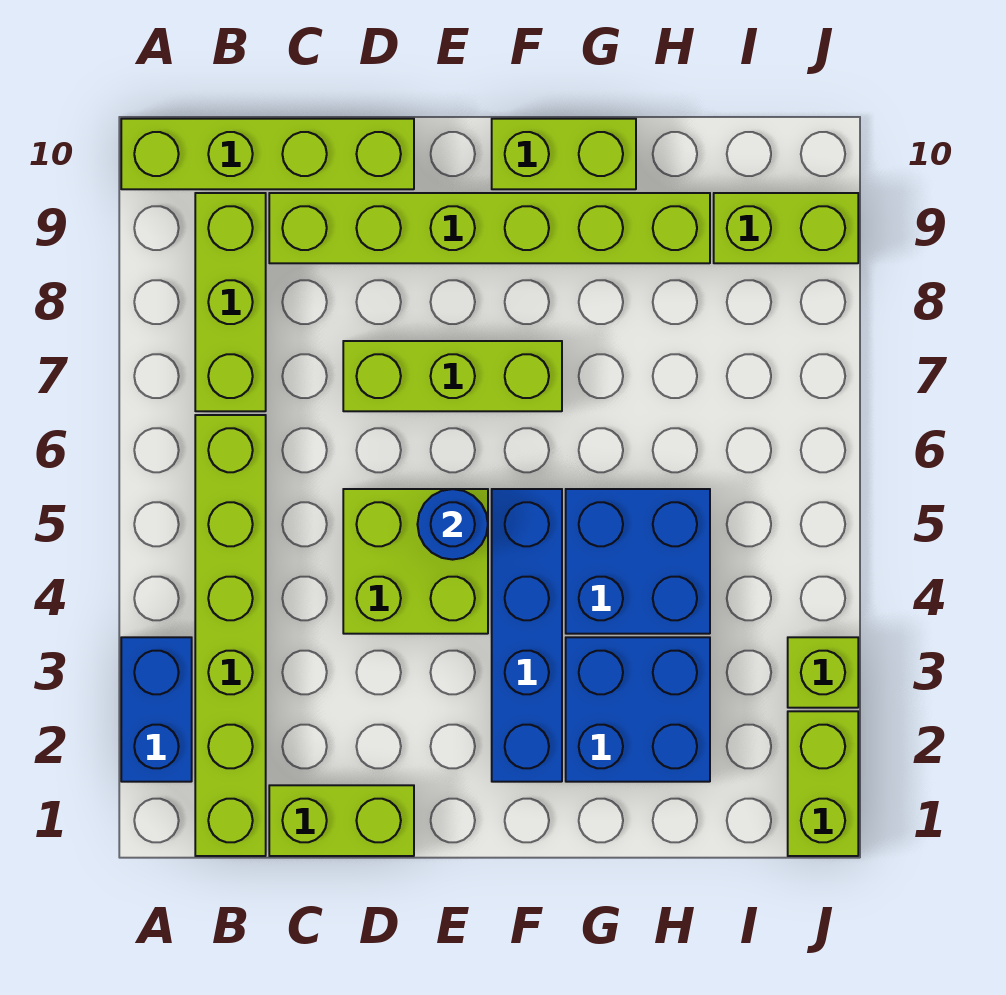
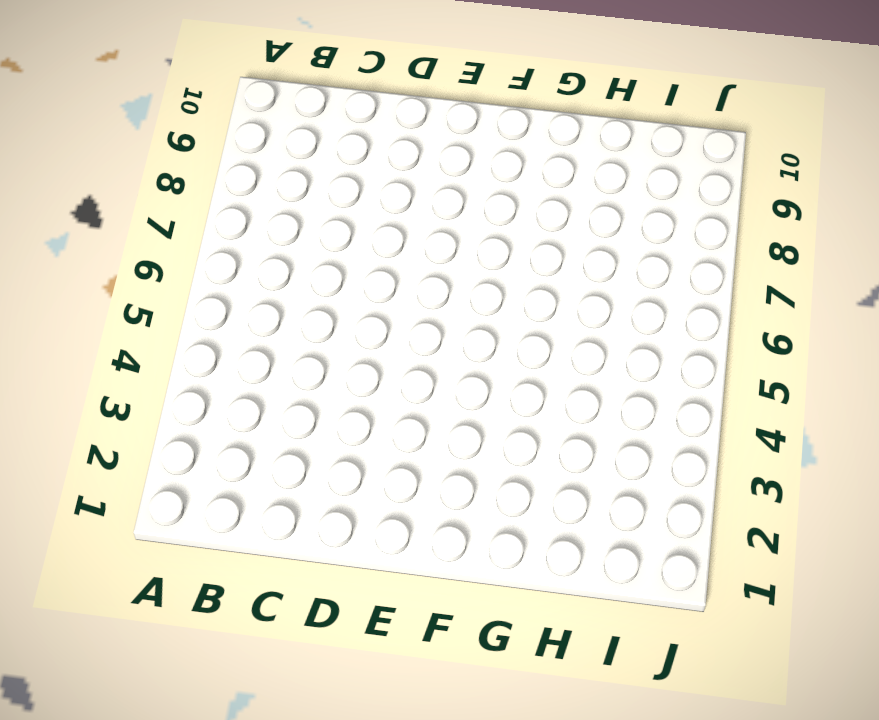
none -> blue 1x2 brick [121,637,192,782]
none -> lime 1x4 brick [121,119,414,189]
none -> lime 1x6 brick [195,415,266,856]

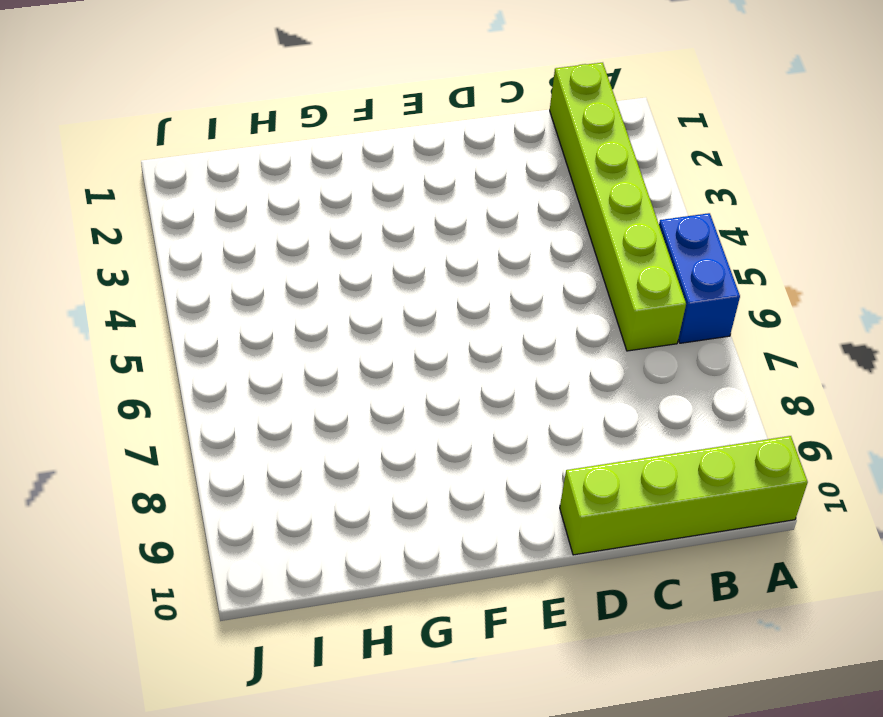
blue 1x2 brick [659,213,740,343] -> blue 1x2 brick moved to [121,637,192,782]
none -> lime 1x3 brick [195,193,266,411]
none -> lime 1x2 brick [269,785,414,856]
none -> lime 1x6 brick [269,193,710,263]

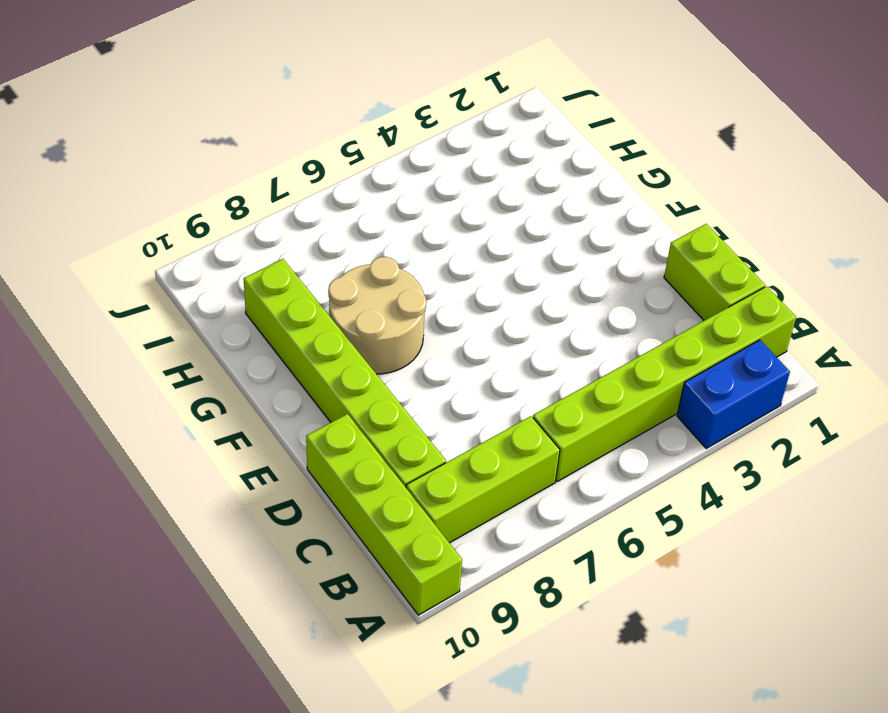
tan 2x2 round brick [328,257,426,374] -> lime 1x3 brick [343,341,562,411]
none -> lime 2x2 brick [343,489,488,634]
none -> blue 1x4 brick [492,489,562,782]
none -> lime 1x2 brick [492,119,636,189]

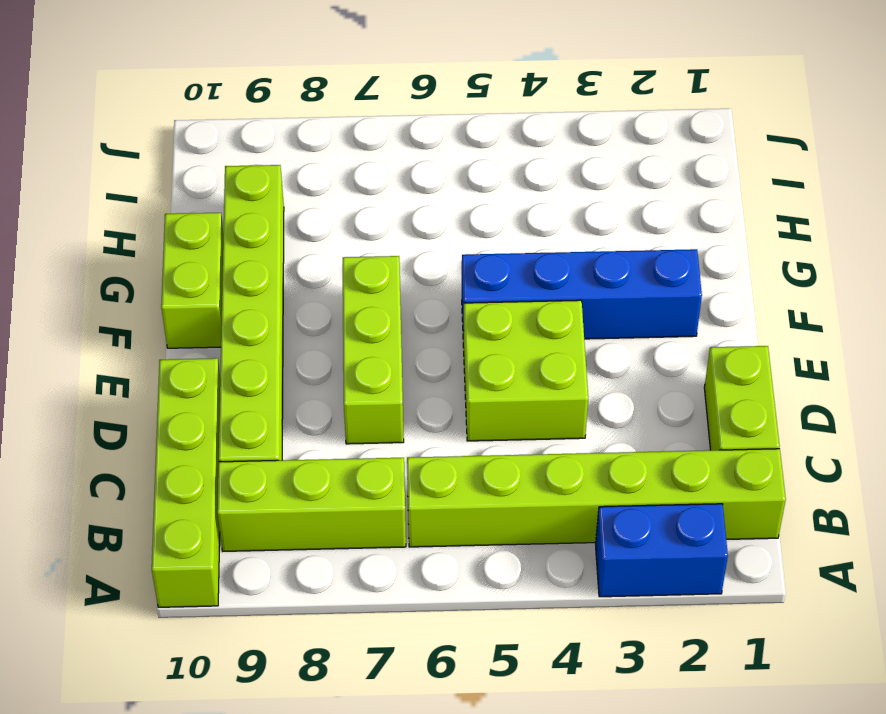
none -> blue 2x2 brick [566,637,710,782]
none -> blue 2x2 brick [566,489,710,634]
none -> lime 1x2 brick [714,193,858,263]

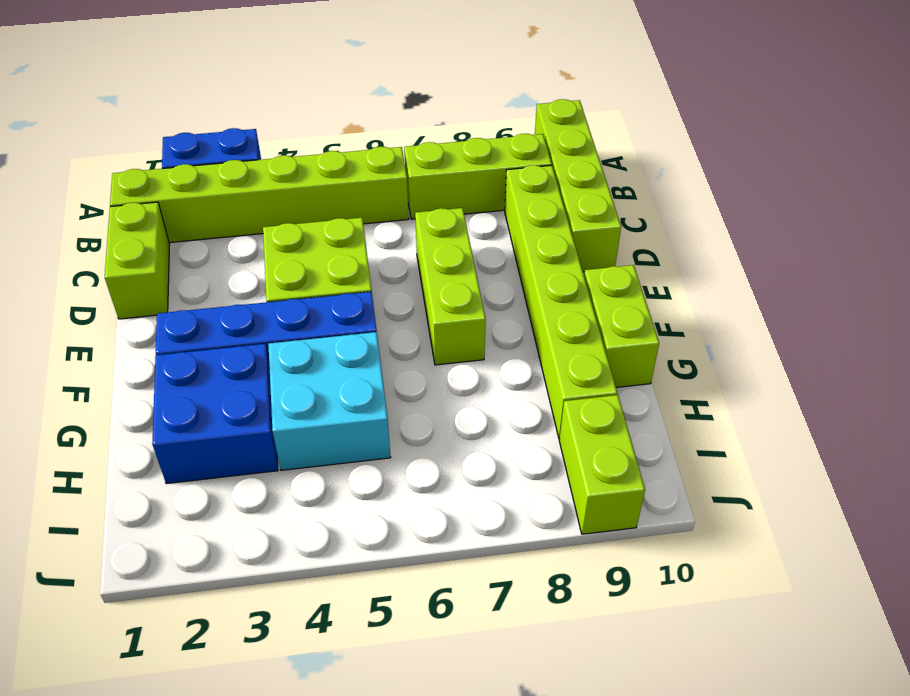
cyan 2x2 brick [268,332,391,470] -> blue 2x2 brick [566,489,710,634]
none -> lime 1x2 brick [788,711,858,856]
none -> lime 1x1 brick [788,637,858,708]
none -> blue 1x1 round brick [417,489,488,560]

